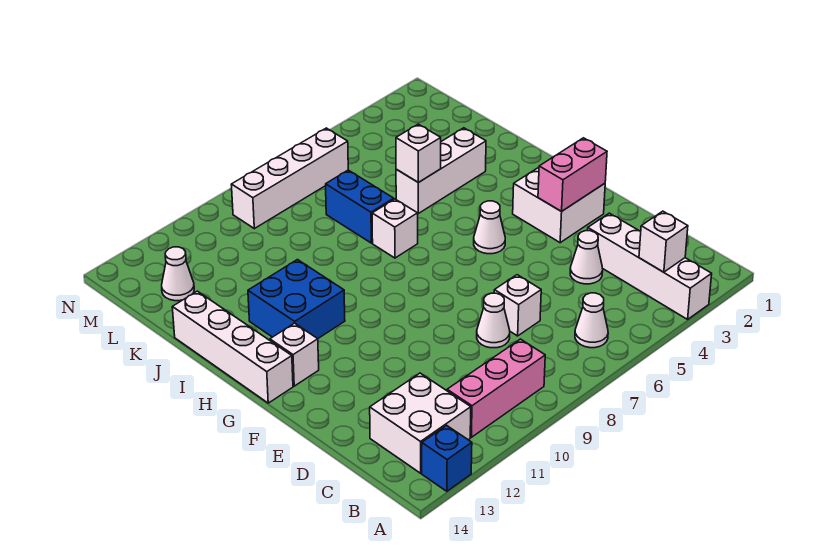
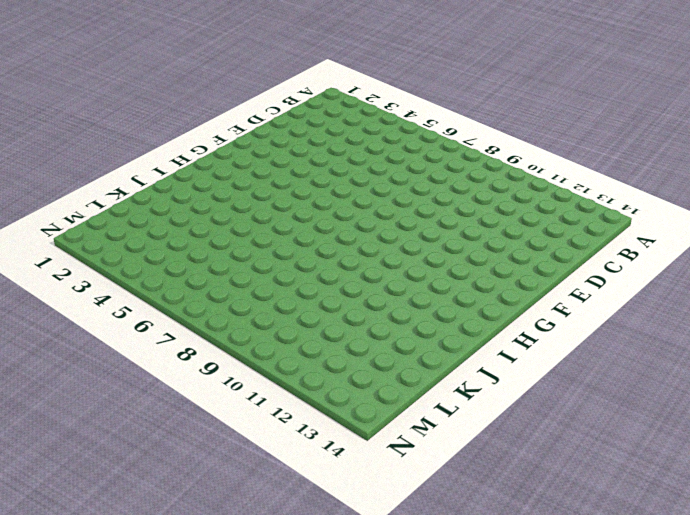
none -> white 1x4 brick [588,213,712,319]
none -> blue 1x1 brick [422,425,472,491]
none -> white 1x1 cone [575,293,608,348]

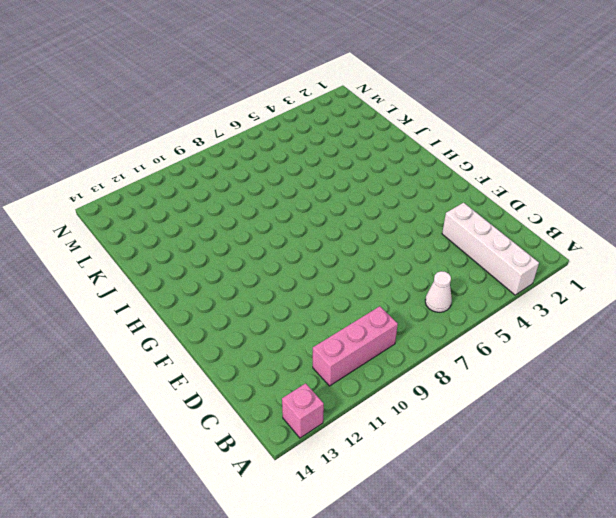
pink 1x1 brick [282,383,324,438] -> blue 1x1 brick [422,425,472,491]
none -> white 2x2 brick [370,373,471,473]
none -> white 1x1 cone [570,231,603,284]
none -> white 1x1 brick [494,275,541,336]

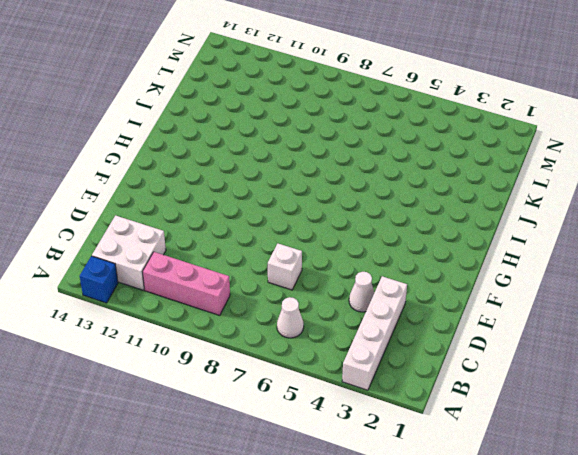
none -> white 1x1 cone [477,293,510,348]
none -> white 2x2 brick [513,167,605,243]
none -> white 1x1 cone [474,201,505,254]

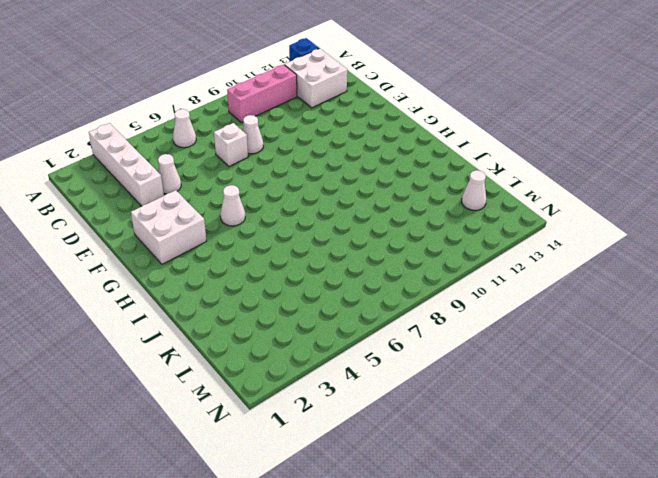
none -> white 1x1 brick [270,323,319,386]
none -> white 1x4 brick [172,291,293,403]
none -> blue 2x2 brick [248,260,345,339]

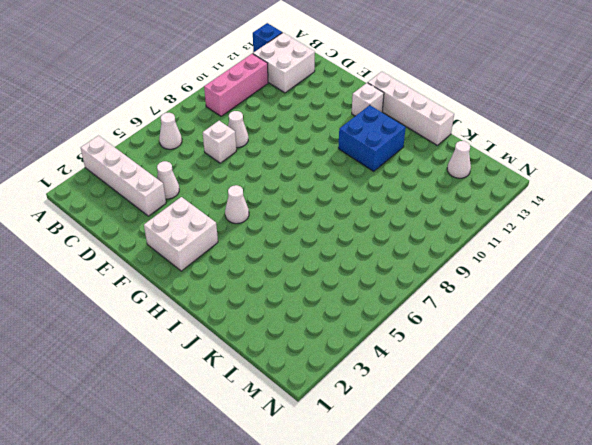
none -> white 1x1 brick [372,199,418,258]
none -> white 1x3 brick [396,128,486,213]
none -> blue 1x2 brick [326,170,394,243]

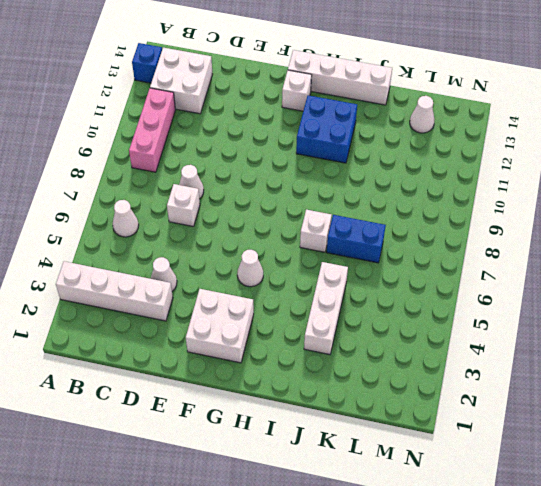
none -> white 1x4 brick [231,128,348,229]
none -> white 1x1 brick [639,211,688,272]
none -> pink 1x2 brick [538,138,607,211]

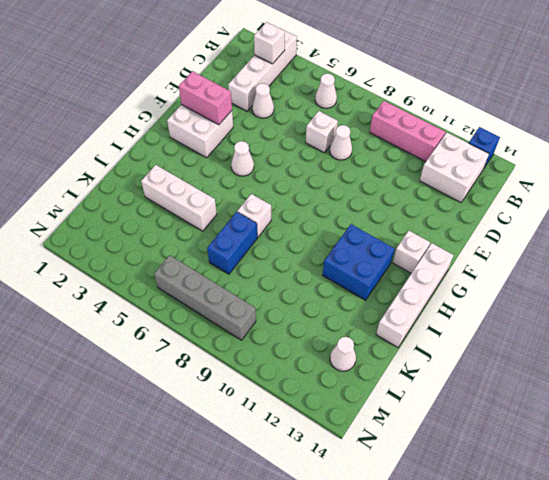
grey 1x4 brick [154,255,256,340] -> white 1x4 brick [231,128,348,229]
none -> white 1x1 brick [396,124,441,183]

